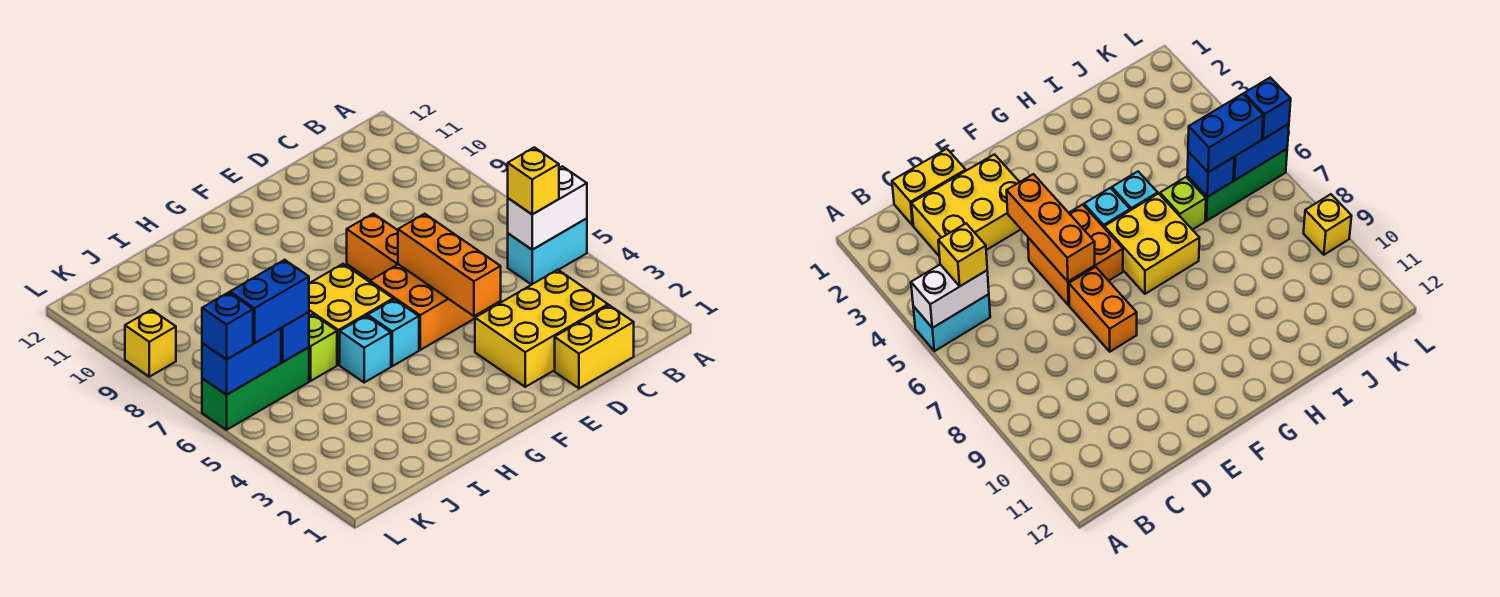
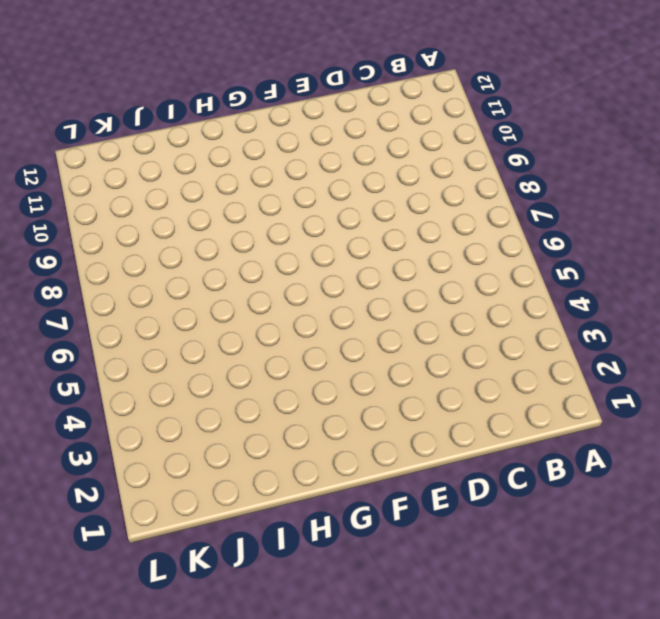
none -> cyan 1x2 brick [508,218,587,285]
none -> yellow 1x2 brick [555,305,634,388]
none -> yellow 2x3 brick [475,270,608,387]

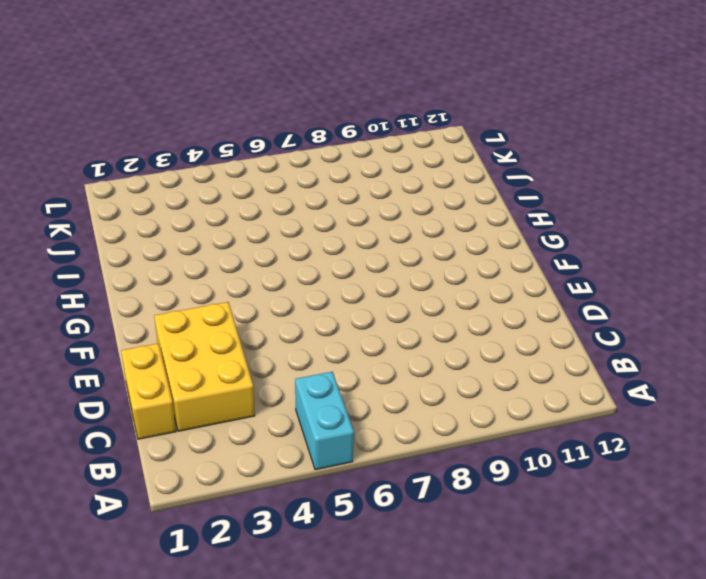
none -> orange 2x2 brick [370,264,475,350]
none -> orange 1x2 brick [347,214,398,280]
none -> cyan 1x1 brick [368,299,419,366]

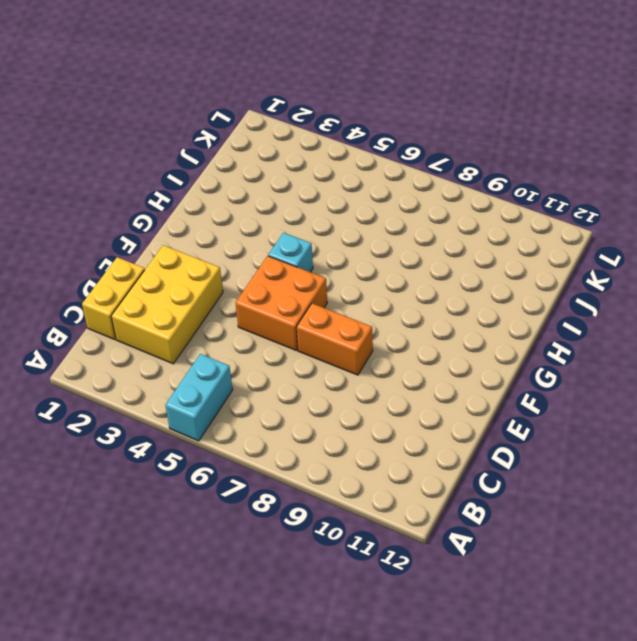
none -> yellow 2x2 brick [309,264,393,365]
none -> cyan 1x1 brick [340,316,391,382]
none -> lime 1x1 brick [309,314,337,381]

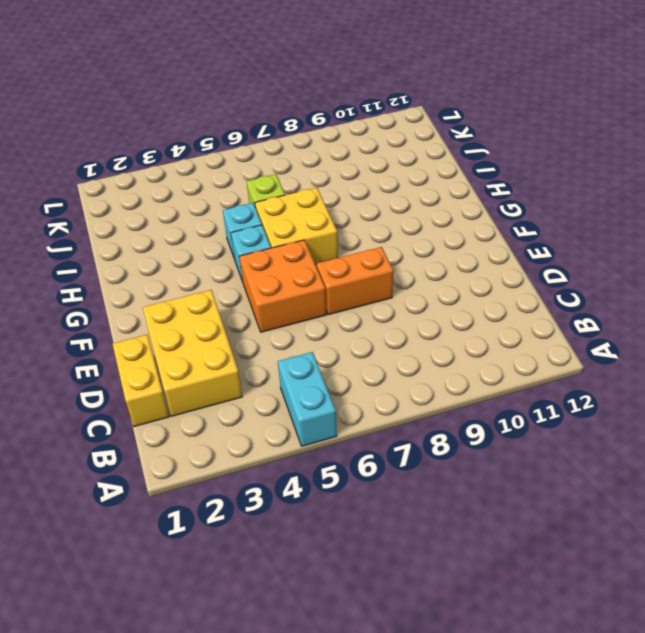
none -> green 1x3 brick [202,347,309,430]
none -> yellow 1x1 brick [125,310,176,377]
none -> white 1x2 brick [508,166,587,250]

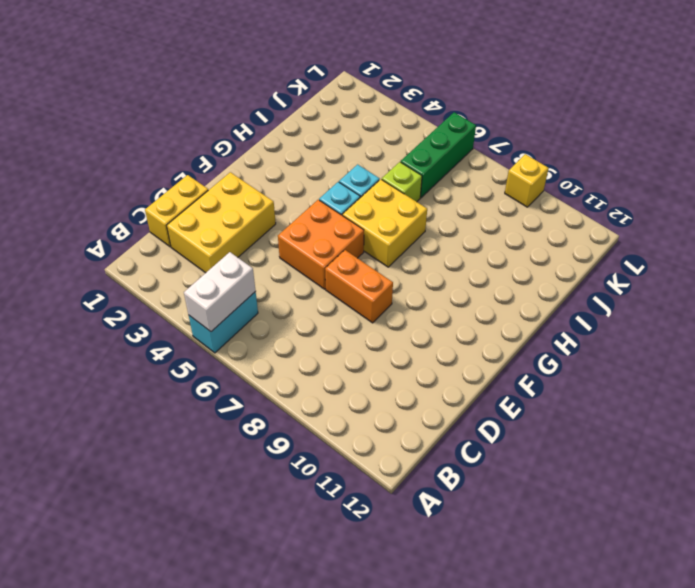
none -> orange 1x3 brick [398,214,501,316]
none -> blue 1x1 brick [281,312,309,362]
none -> blue 1x2 brick [202,328,281,395]

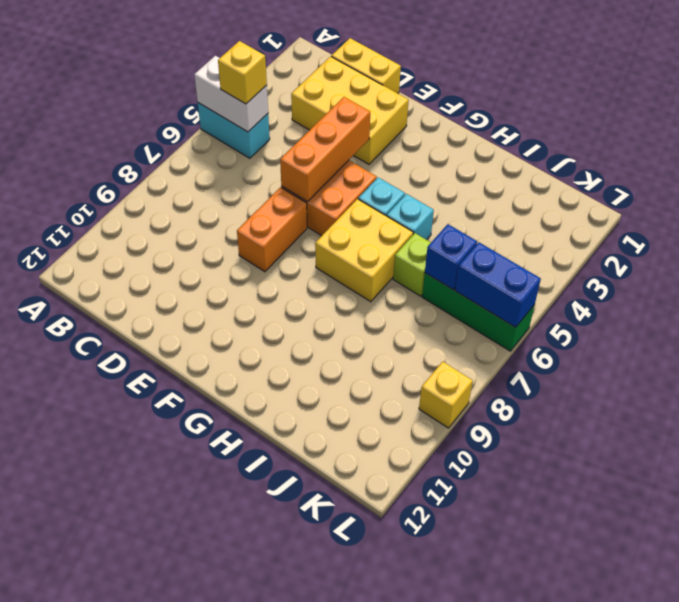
none -> blue 1x2 brick [230,260,309,343]
none -> blue 1x1 brick [202,292,253,360]

